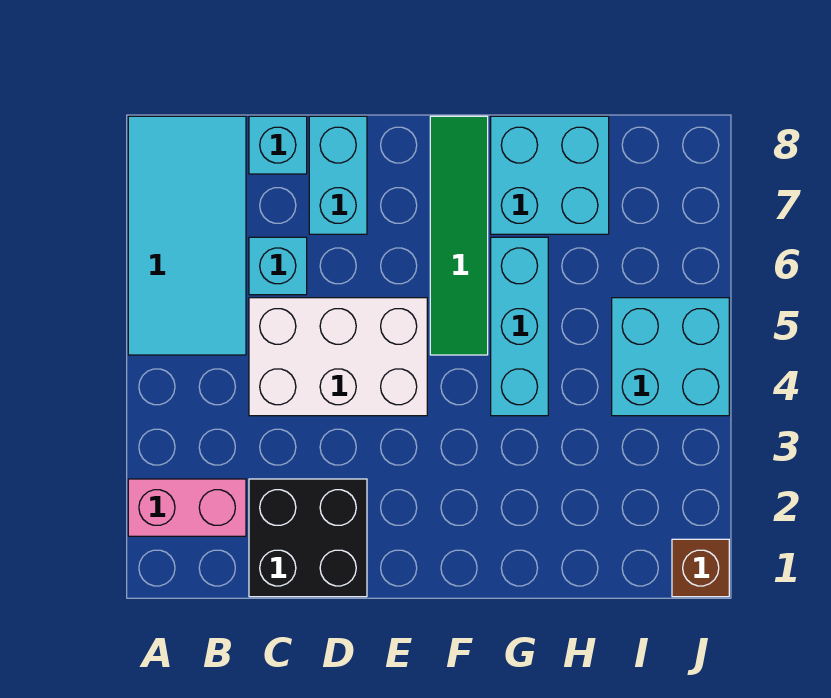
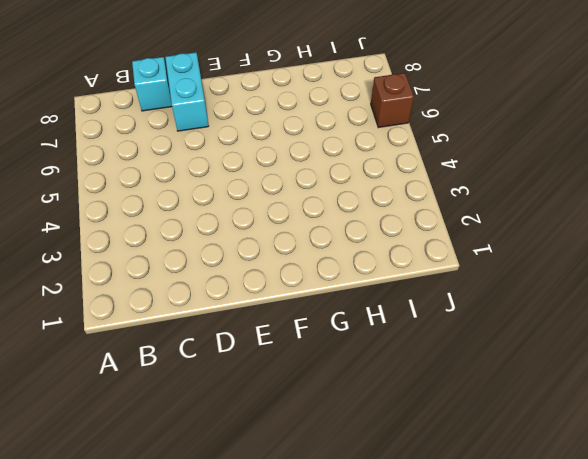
brown 1x1 brick [371,73,414,128] -> brown 1x1 brick moved to [672,539,729,597]
none -> pink 1x2 brick [128,479,246,536]
none -> cyan 2x4 tile [128,116,246,355]
none -> black 2x2 brick [249,479,367,597]

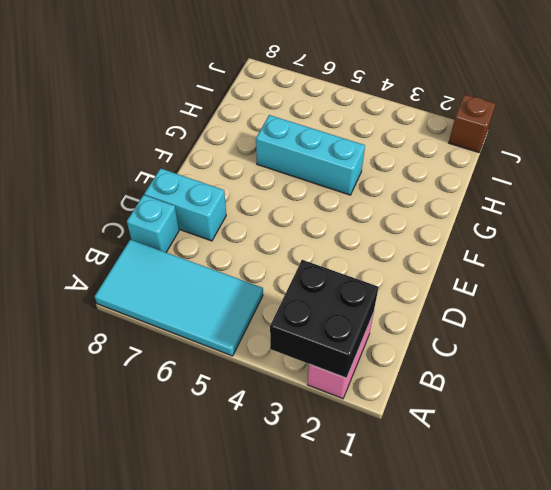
black 2x2 brick [270,260,379,378] -> black 2x2 brick moved to [249,479,367,597]
none -> white 2x3 brick [249,298,427,416]
none -> cyan 1x1 brick [249,237,307,295]
none -> green 1x4 tile [430,116,488,355]

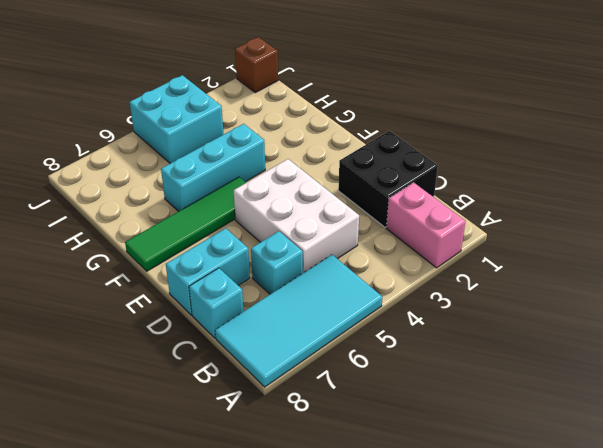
none -> cyan 2x2 brick [491,116,609,234]

